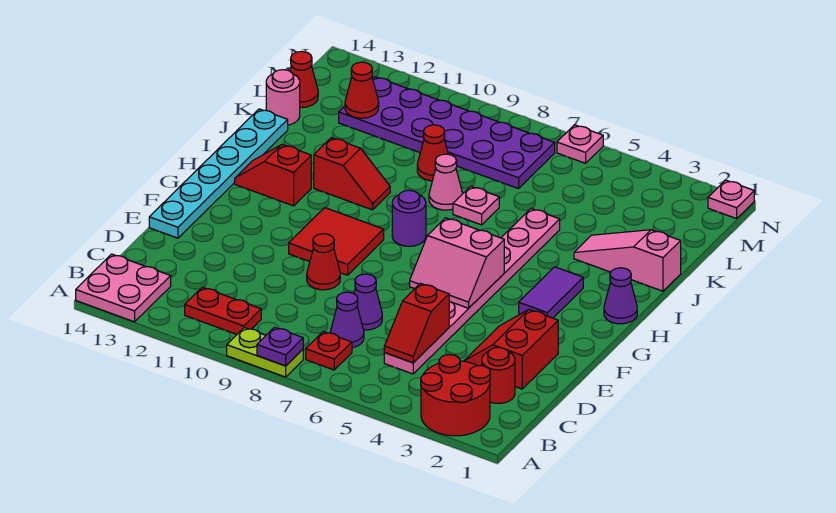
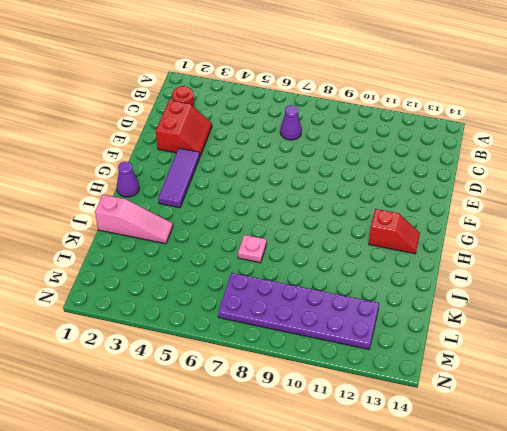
purple 1x3 tile [158,148,200,208] -> purple 1x2 tile [519,267,583,318]
none -> red 2x2 round brick [421,355,490,436]
none -> lime 1x2 plate [227,328,303,377]
none -> pink 2x2 plate [76,254,171,322]
none -> red 1x1 plate [306,332,352,370]

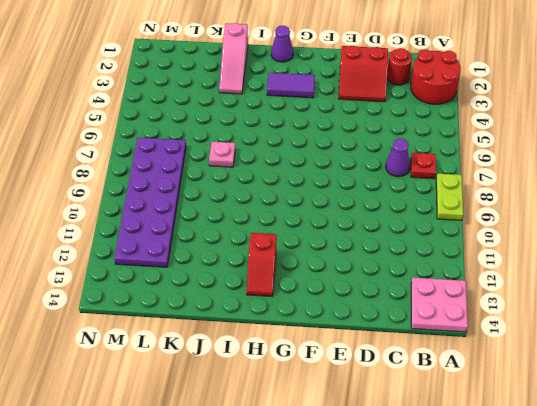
none -> red 1x2 plate [185,287,261,334]
none -> pink 1x8 plate [384,209,560,374]
none -> purple 1x1 cone [354,274,382,330]
none -> red 1x1 cone [307,234,340,290]

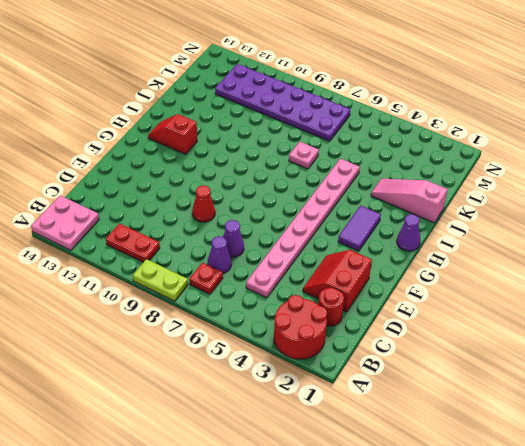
none -> cyan 1x6 plate [149,109,288,238]
none -> red 2x2 tile [289,208,384,275]
none -> purple 1x1 round brick [392,190,426,246]
none -> red 1x2 slope [314,138,390,210]

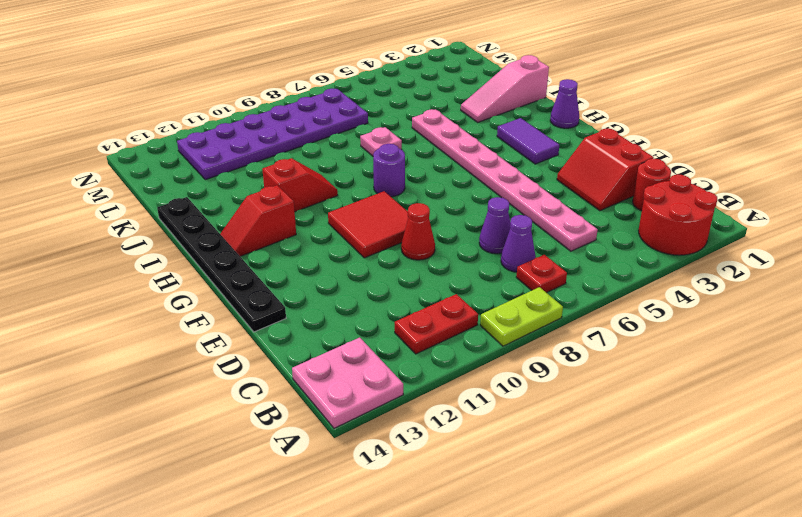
black 1x6 plate [157,197,286,332] -> cyan 1x6 plate [149,109,288,238]
none -> pink 1x1 cone [429,154,463,210]
none -> red 1x1 cone [417,125,448,181]
none -> pink 1x1 round brick [266,70,300,125]
none -> red 1x1 cone [290,51,318,108]

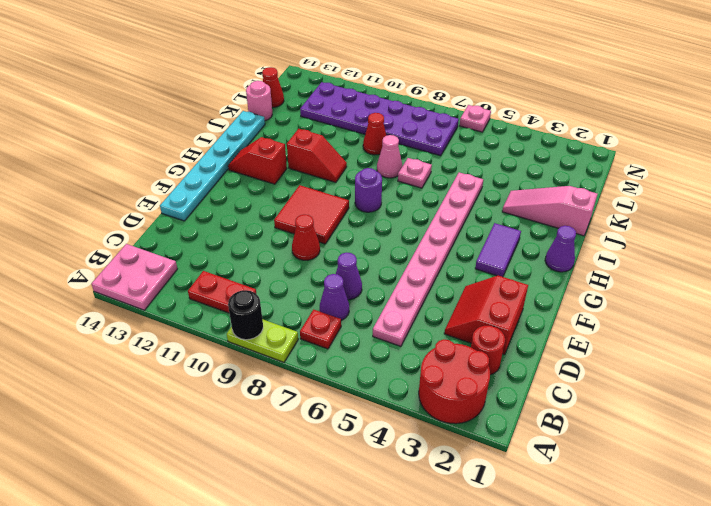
black 1x1 round brick [228,290,263,340] -> none
none -> pink 1x1 plate [708,180,754,219]
none -> purple 1x1 plate [257,327,303,366]
none -> red 1x2 slope [384,283,449,363]
none -> pink 2x2 slope [410,218,504,308]

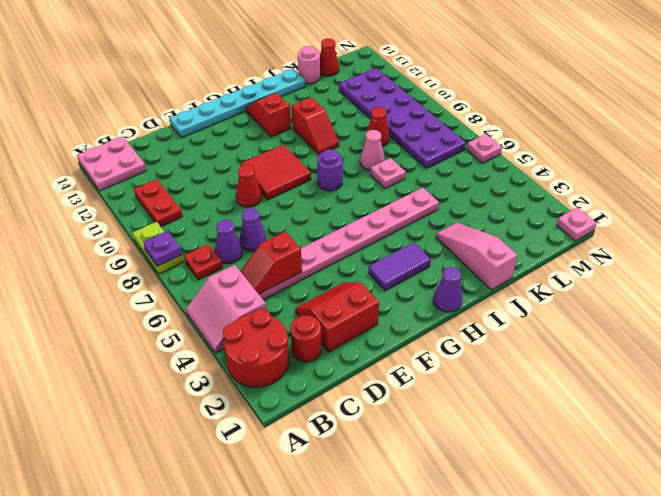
pink 2x2 slope [186,265,266,353] -> pink 2x2 slope moved to [410,218,504,308]
none -> red 1x1 cone [345,62,379,118]

